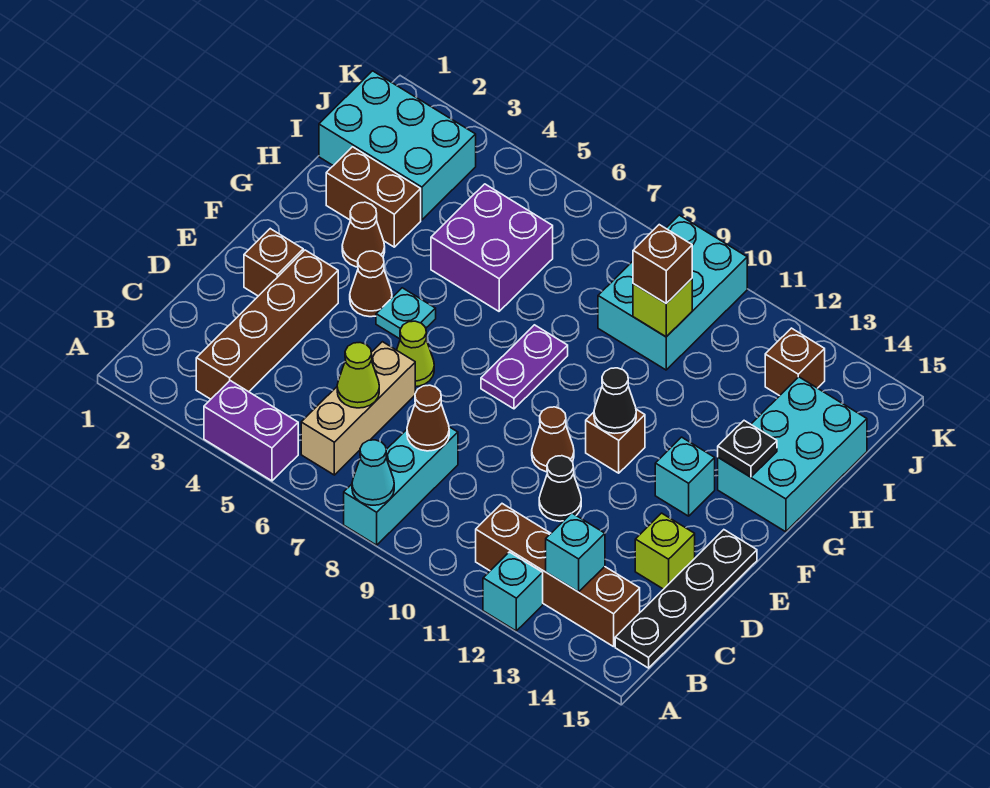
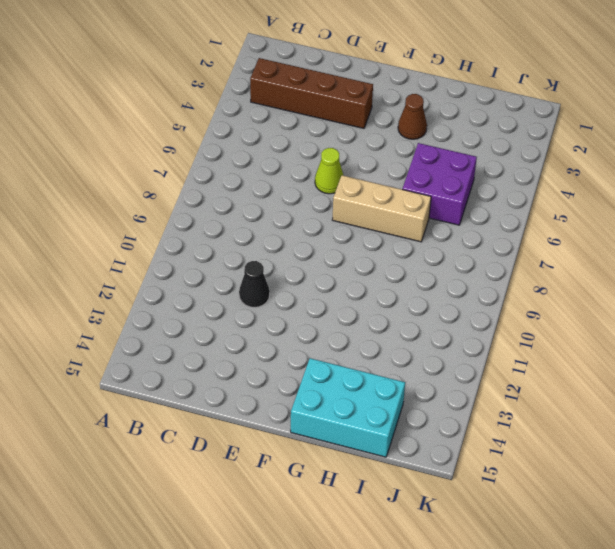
tan 1x3 brick [332,175,431,242] -> tan 1x3 brick moved to [301,342,415,475]
none -> purple 1x2 brick [204,381,298,481]
none -> cyan 1x3 brick [344,427,458,545]
none -> cyan 1x1 brick [483,552,543,631]
none -> brown 1x4 brick [476,504,640,647]

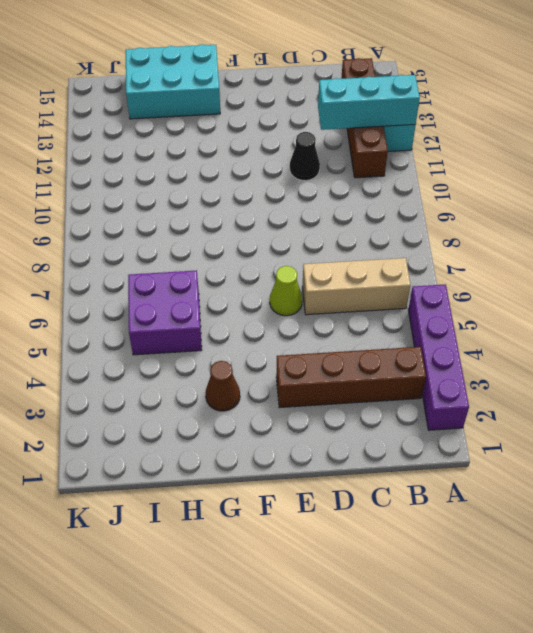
purple 1x4 brick [408,284,469,430] -> purple 1x2 brick [204,381,298,481]
cyan 1x3 brick [318,75,420,130] -> cyan 1x3 brick moved to [344,427,458,545]
none -> black 1x4 plate [615,530,757,668]
none -> lime 1x1 brick [635,513,695,589]
none -> brown 1x1 brick [244,229,303,296]
none -> brown 1x1 cone [532,407,574,472]

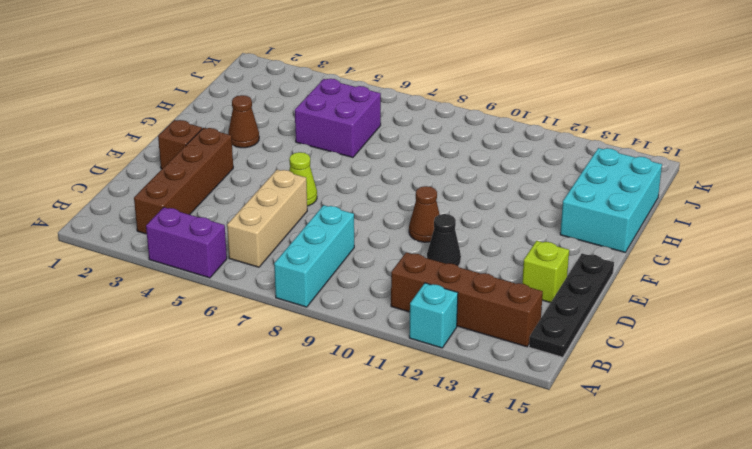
none -> brown 1x1 cone [350,251,392,317]
none -> cyan 1x1 plate [376,288,436,339]
none -> purple 1x2 plate [481,325,568,409]
none -> brown 1x1 brick [586,409,645,473]

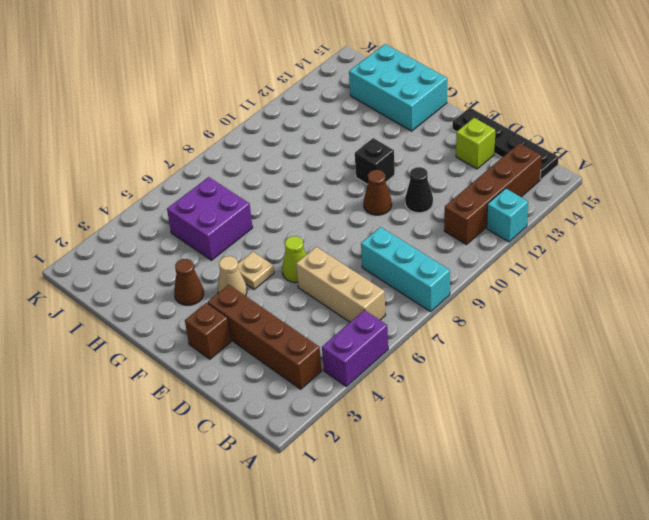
tan 1x1 cone [218,256,247,296] -> brown 1x1 cone [350,251,392,317]
tan 1x1 plate [238,252,274,289] -> cyan 1x1 plate [376,288,436,339]
black 1x1 brick [355,138,395,184] -> brown 1x1 brick [586,409,645,473]
none -> purple 1x2 plate [481,325,568,409]
none -> cyan 1x1 brick [655,437,715,516]
none -> brown 1x2 brick [326,147,421,247]
none -> cyan 2x3 brick [319,71,476,220]

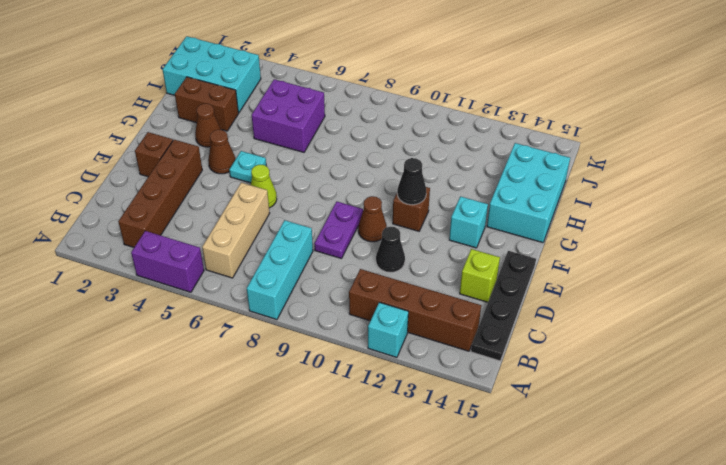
purple 1x2 plate [314,202,363,259] -> purple 1x2 plate moved to [481,325,568,409]
none -> cyan 2x3 brick [598,215,747,370]
none -> brown 1x1 brick [765,328,825,396]
none -> cyan 1x1 cone [352,440,394,505]
none -> cyan 1x1 brick [546,513,605,592]

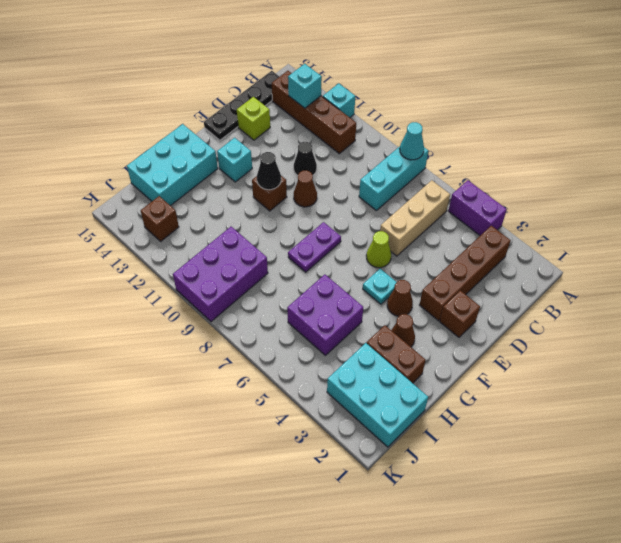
purple 2x3 brick [173,227,268,322] -> cyan 2x3 brick [598,215,747,370]
none -> lime 1x1 cone [337,343,379,408]
none -> brown 1x1 cone [407,385,449,451]
none -> black 1x1 plate [718,421,777,477]
none -> lime 1x1 brick [633,279,692,337]

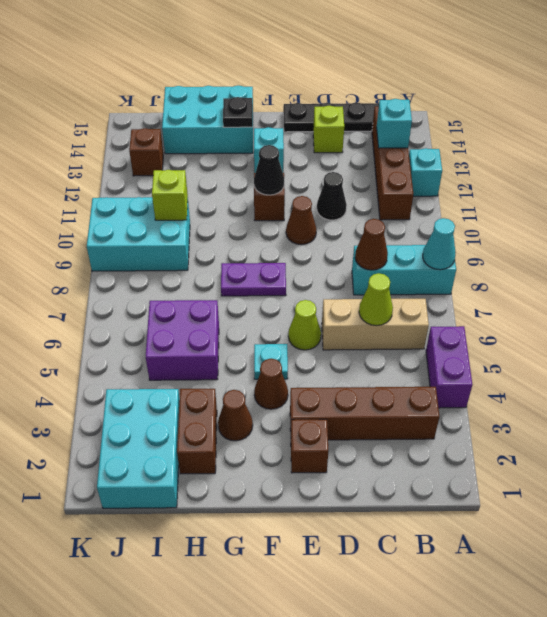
none -> brown 1x1 brick [633,225,692,303]

